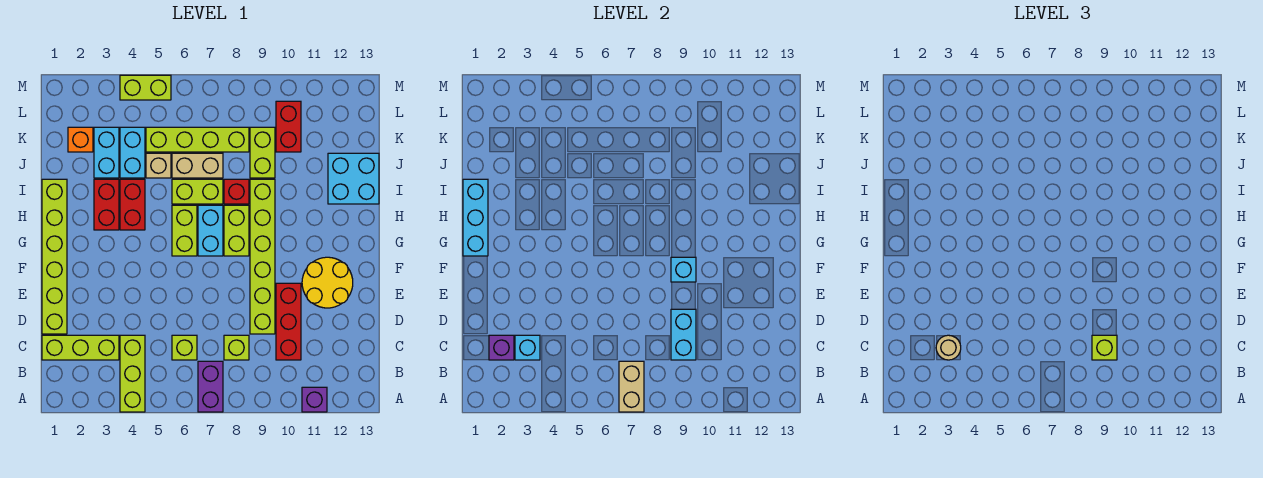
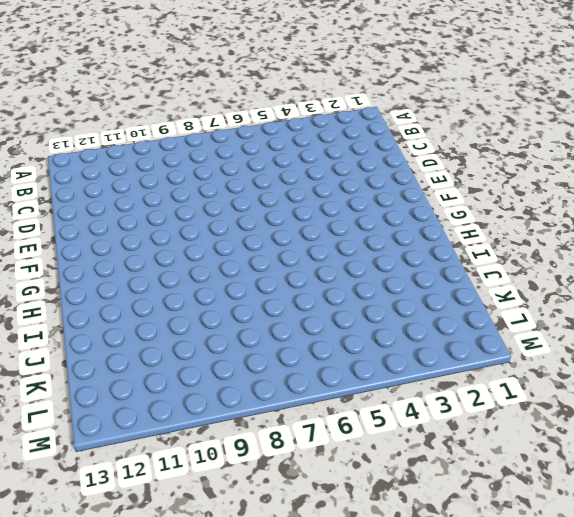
none -> lime 1x3 brick [120,335,145,412]
none -> purple 1x2 brick [198,361,223,412]
none -> purple 1x1 brick [302,387,327,412]
none -> lime 1x3 brick [42,335,119,360]

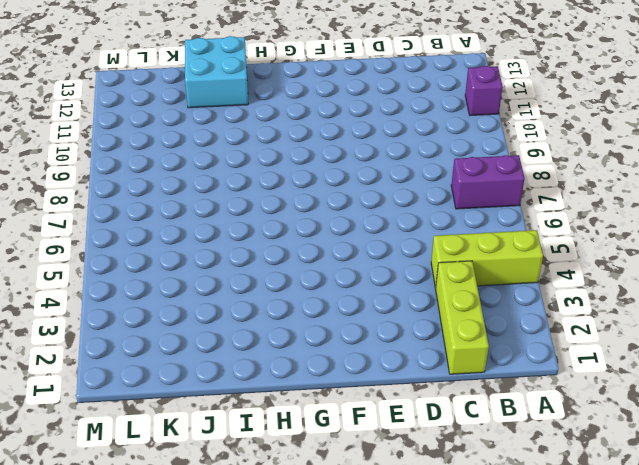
none -> lime 1x1 brick [172,335,197,360]
none -> lime 1x1 brick [224,335,249,360]
none -> red 1x3 brick [276,283,301,360]
none -> lime 1x6 brick [42,179,67,334]

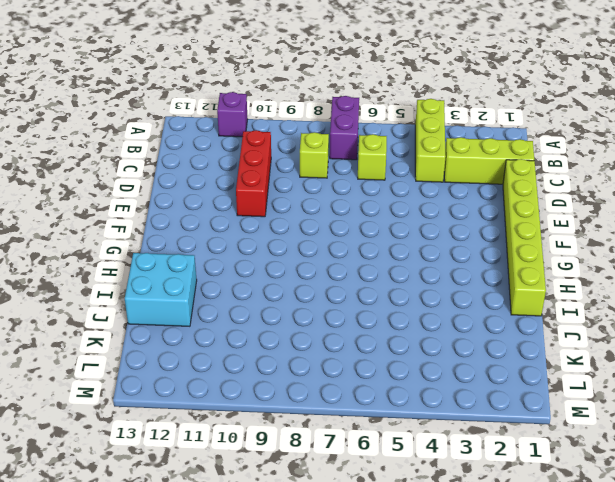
none -> lime 1x6 brick [250,179,275,334]
none -> yellow 2x2 round brick [302,257,353,308]
none -> lime 1x2 brick [172,205,197,256]
none -> cyan 1x2 brick [198,205,223,256]

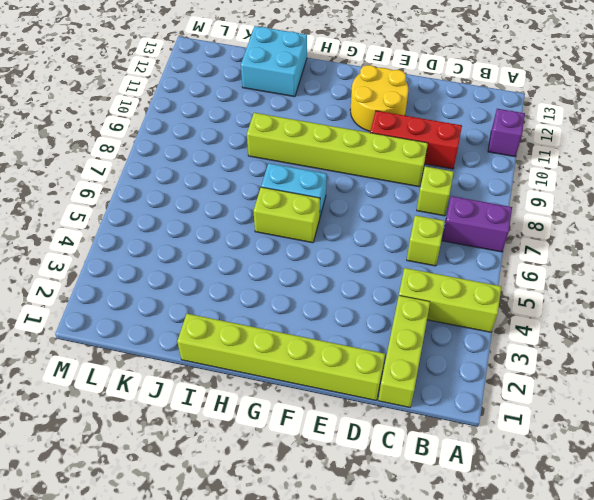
none -> lime 1x2 brick [224,205,249,256]
none -> red 1x2 brick [94,179,119,230]
none -> red 1x2 brick [120,179,145,230]
none -> lime 1x2 brick [172,179,223,204]

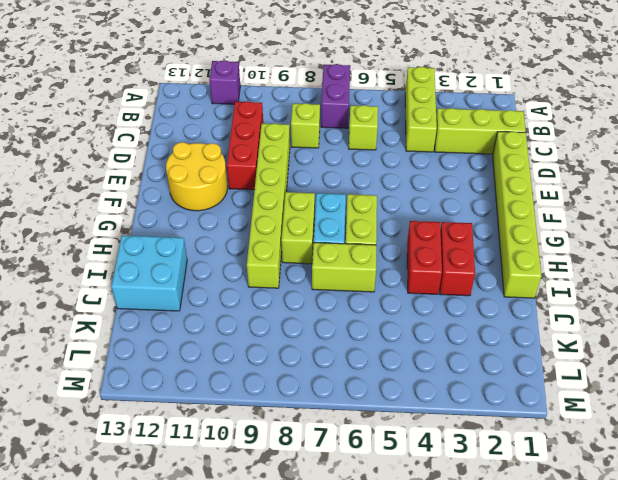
none -> red 1x1 brick [224,179,249,204]
none -> cyan 1x2 brick [94,127,119,178]
none -> cyan 1x2 brick [120,127,145,178]
none -> tan 1x1 brick [146,153,171,178]

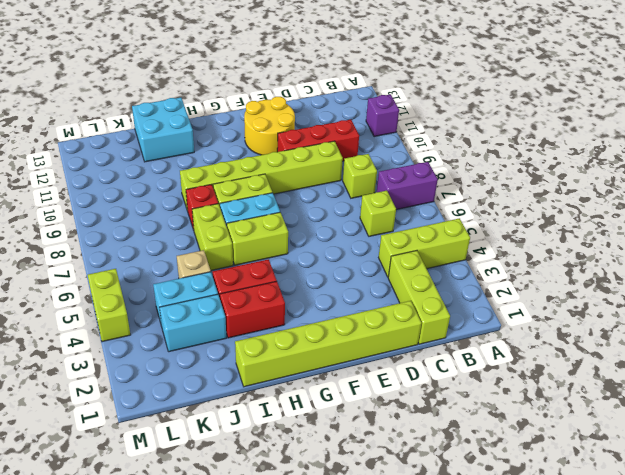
none -> tan 1x2 brick [172,153,223,178]
none -> lime 1x2 brick [250,127,275,178]
none -> orange 1x1 brick [68,127,93,152]
none -> lime 1x4 brick [146,127,249,152]

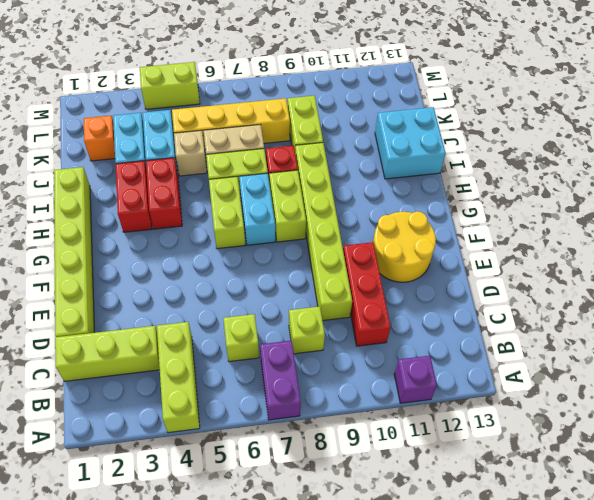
yellow 1x4 brick [172,98,290,149] -> lime 1x4 brick [146,127,249,152]
none -> red 1x2 brick [276,101,301,152]
none -> tan 1x2 brick [619,361,644,412]
none -> purple 1x1 brick [489,335,514,360]
none -> cyan 1x1 brick [515,335,540,360]

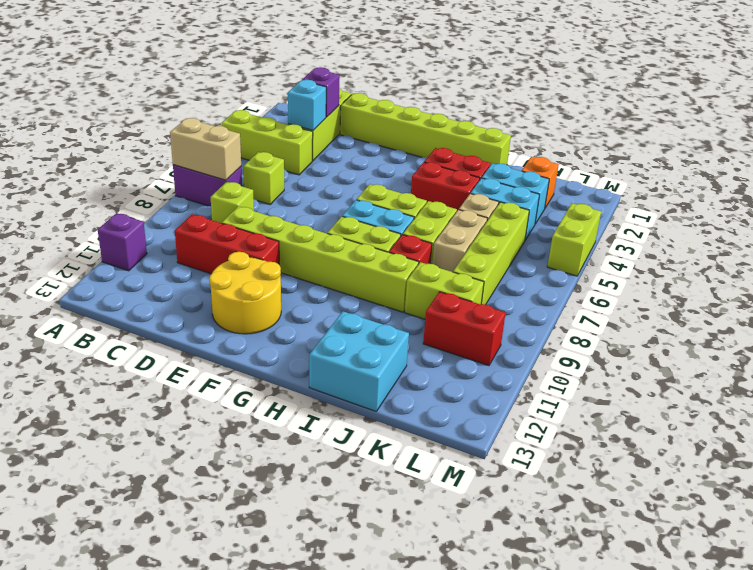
none -> cyan 1x2 brick [671,309,696,360]
none -> cyan 1x1 brick [671,257,696,282]
none -> cyan 1x3 brick [463,179,488,256]
none -> tan 1x1 round brick [936,335,961,360]

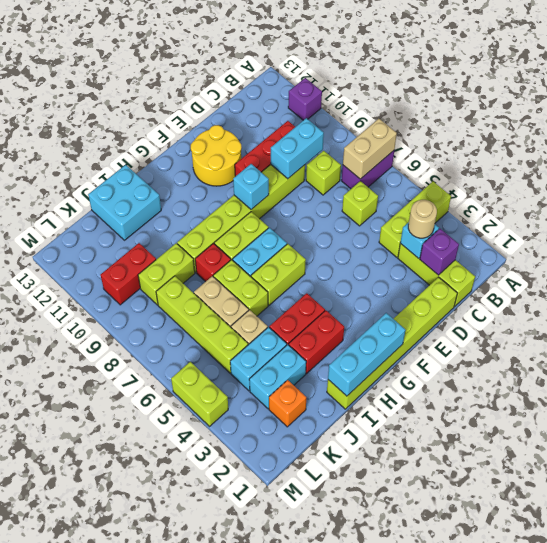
none -> lime 1x1 brick [1092,335,1117,360]

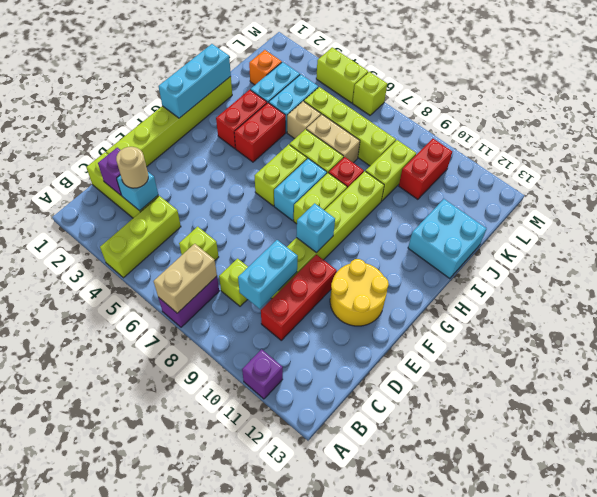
lime 1x1 brick [353,72,387,115] -> lime 1x1 brick moved to [1092,335,1117,360]

